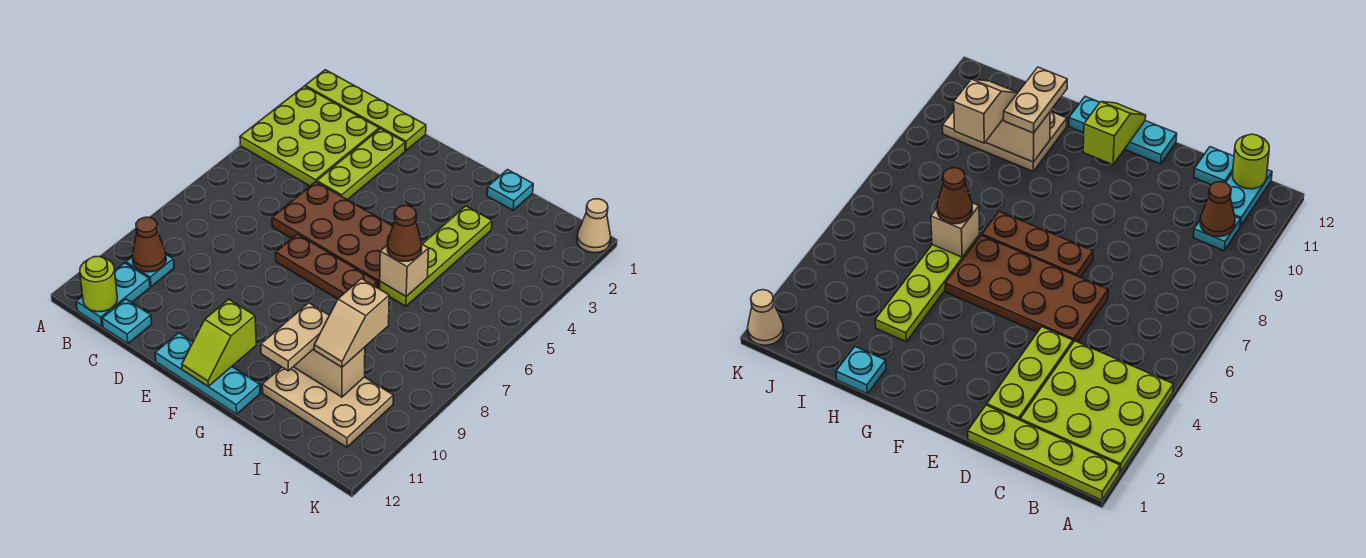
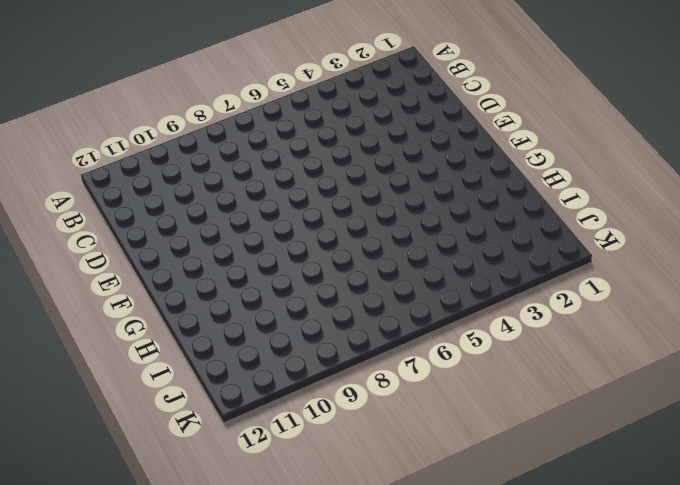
none -> lime 1x4 plate [305,70,426,151]
none -> lime 3x3 plate [240,86,379,186]
none -> cyan 1x1 plate [126,254,174,287]

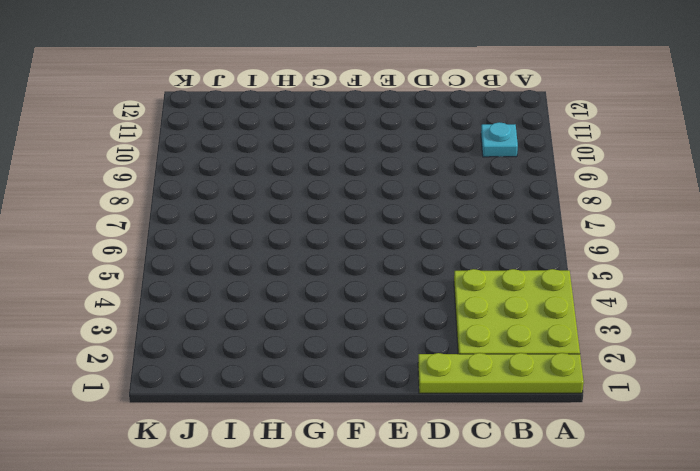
none -> cyan 1x2 plate [76,263,150,327]
none -> cyan 1x1 plate [102,299,152,344]
none -> lime 1x3 plate [317,129,405,200]

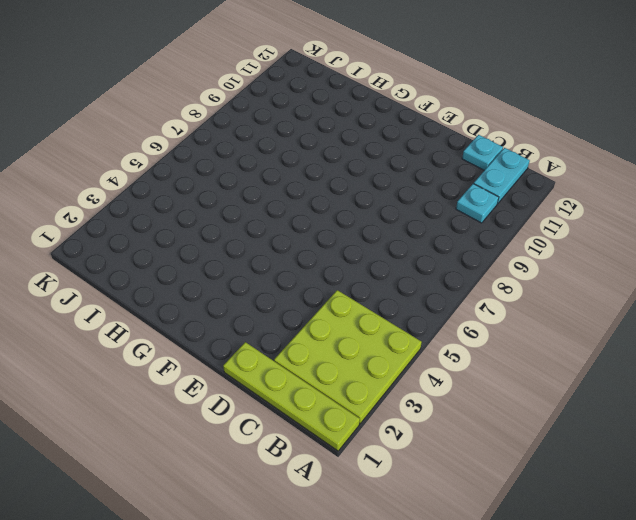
none -> lime 1x3 plate [317,129,405,200]
none -> brown 2x4 plate [272,182,393,289]
none -> brown 1x3 plate [276,234,377,299]

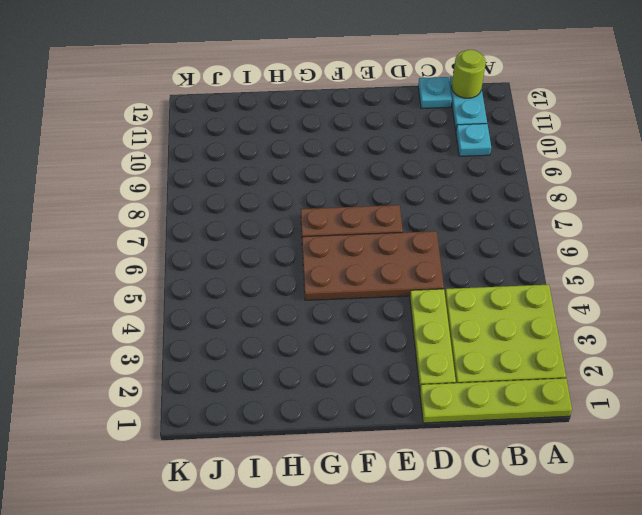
none -> cyan 1x3 plate [155,333,260,414]
none -> cyan 1x1 plate [487,170,533,210]
none -> lime 1x4 plate [380,206,492,306]

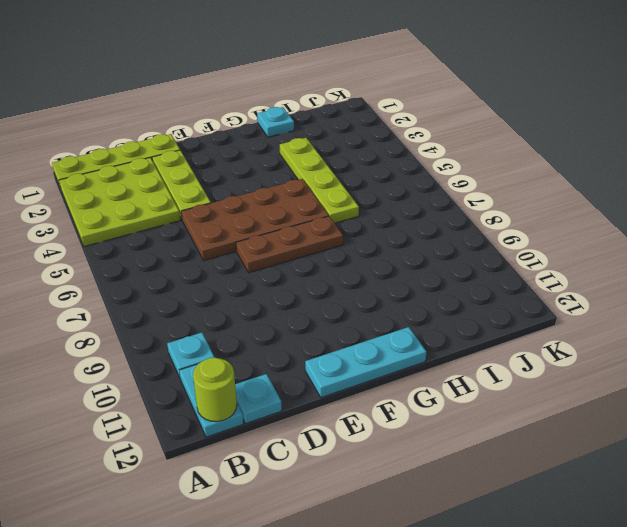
none -> tan 2x3 plate [262,367,393,447]
none -> tan 1x1 cone [577,199,611,253]
none -> brown 1x1 cone [132,217,166,272]

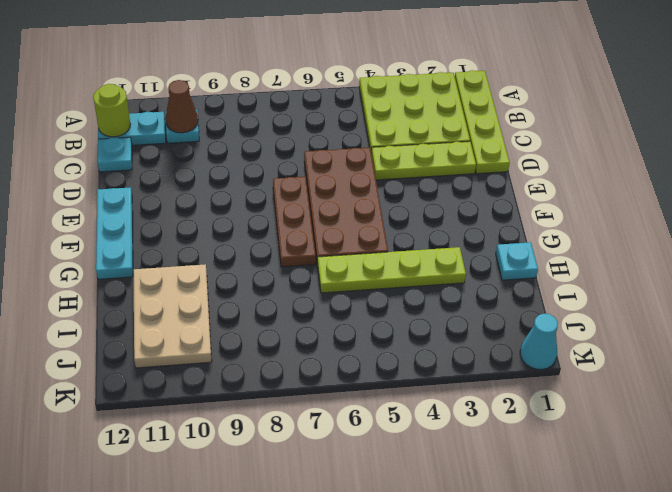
cyan 1x1 cone [520,314,558,369] -> tan 1x1 cone [577,199,611,253]
none -> lime 1x2 slope [182,299,256,386]
none -> tan 1x1 brick [380,244,429,297]
none -> tan 1x2 brick [294,347,365,397]

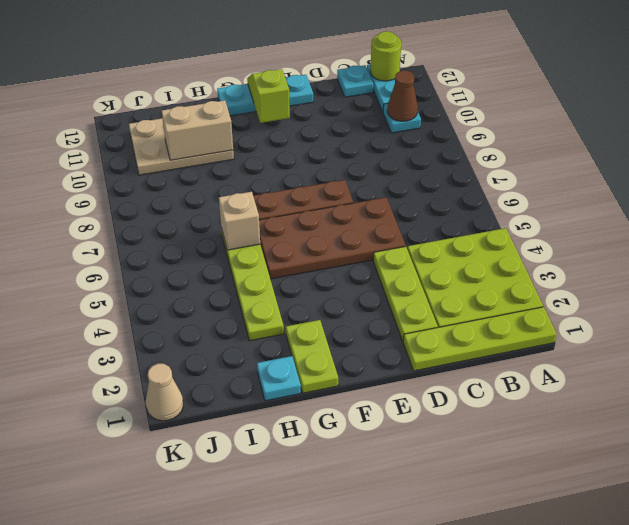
lime 1x2 plate [286,320,338,393] -> none
none -> brown 1x1 cone [387,206,422,261]
none -> tan 1x2 plate [261,303,329,371]
none -> tan 1x2 slope [314,279,389,367]

